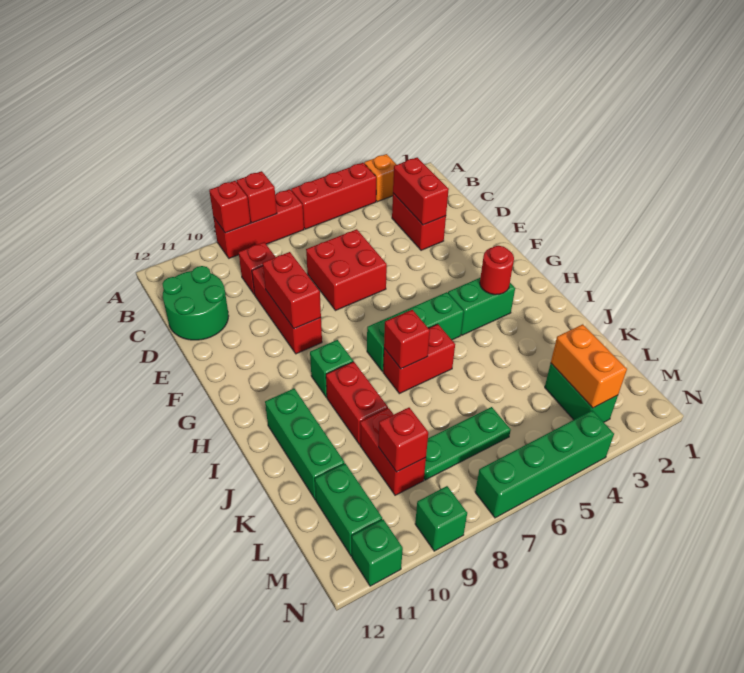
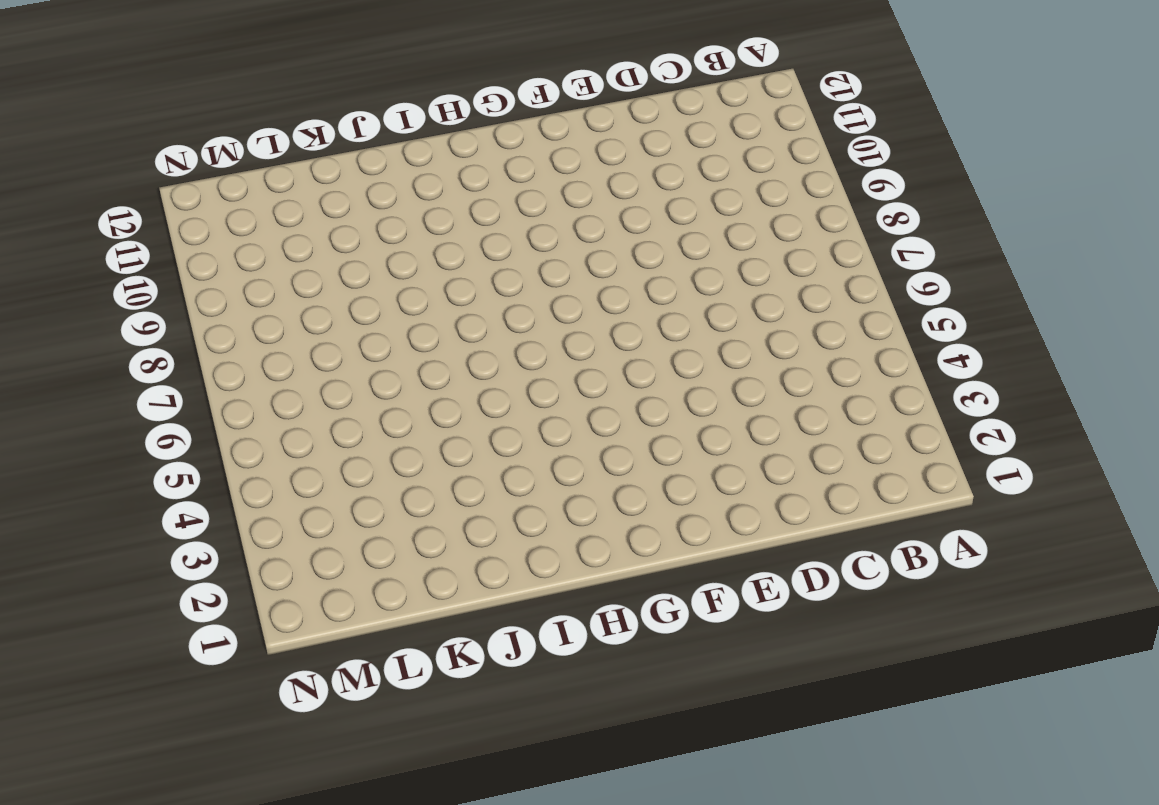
none -> orange 1x1 brick [364,154,397,202]
none -> red 1x3 brick [291,163,376,229]
none -> red 1x3 brick [214,189,304,258]

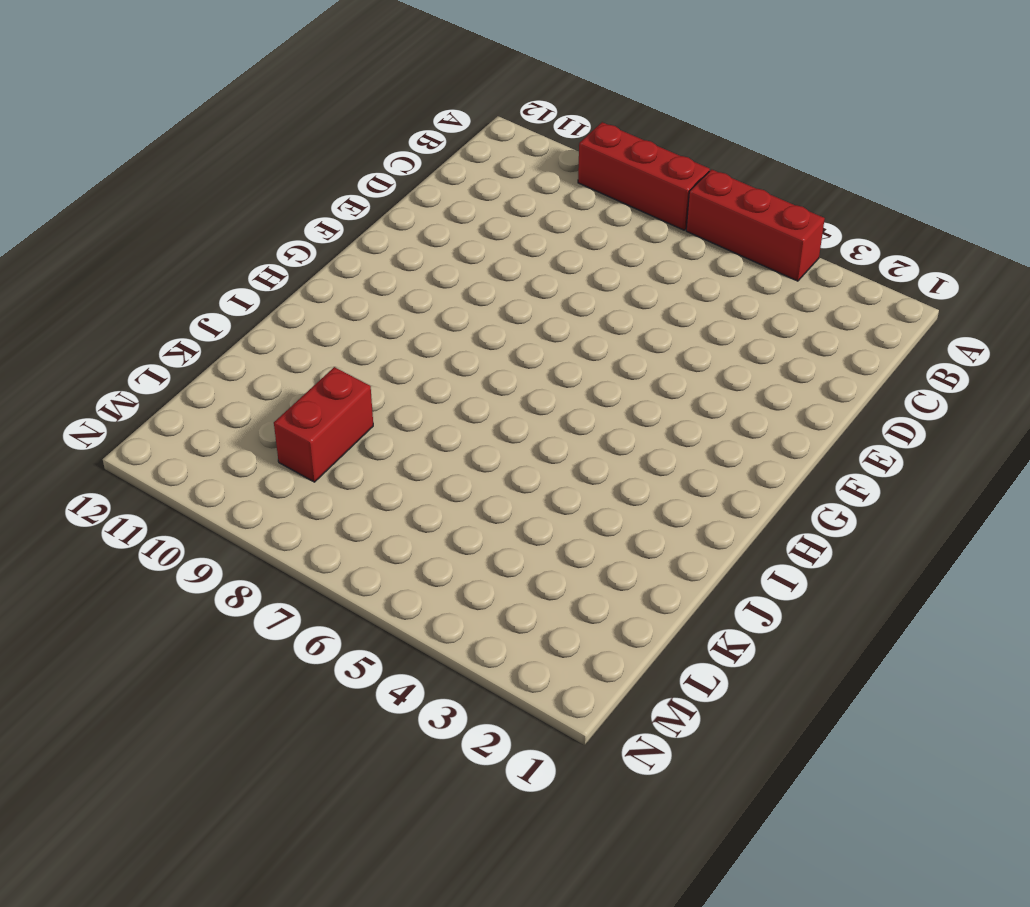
none -> orange 1x1 brick [364,154,397,202]
none -> red 1x2 brick [392,193,446,250]
none -> red 1x1 brick [239,242,275,295]

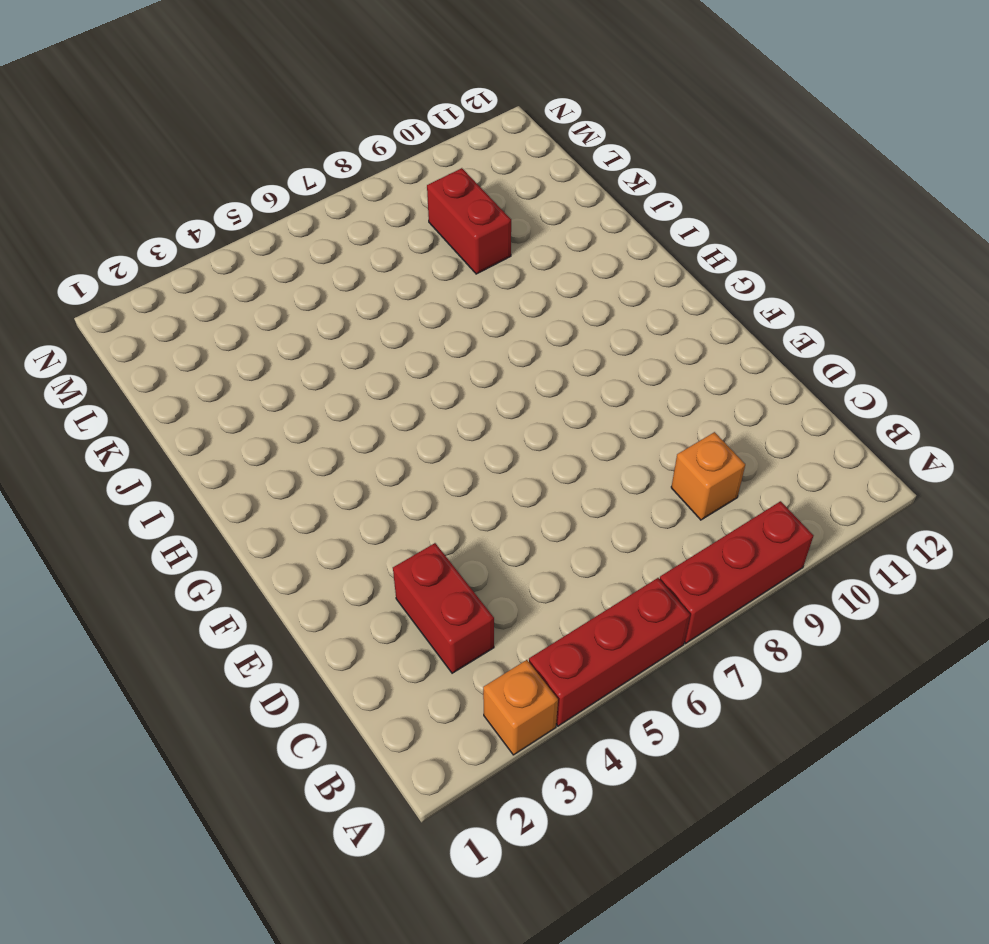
orange 1x1 brick [671,432,745,520] -> red 1x1 brick [239,242,275,295]
none -> green 2x2 round brick [162,266,229,340]
none -> red 2x2 brick [306,229,387,311]
none -> red 1x3 brick [252,266,322,354]

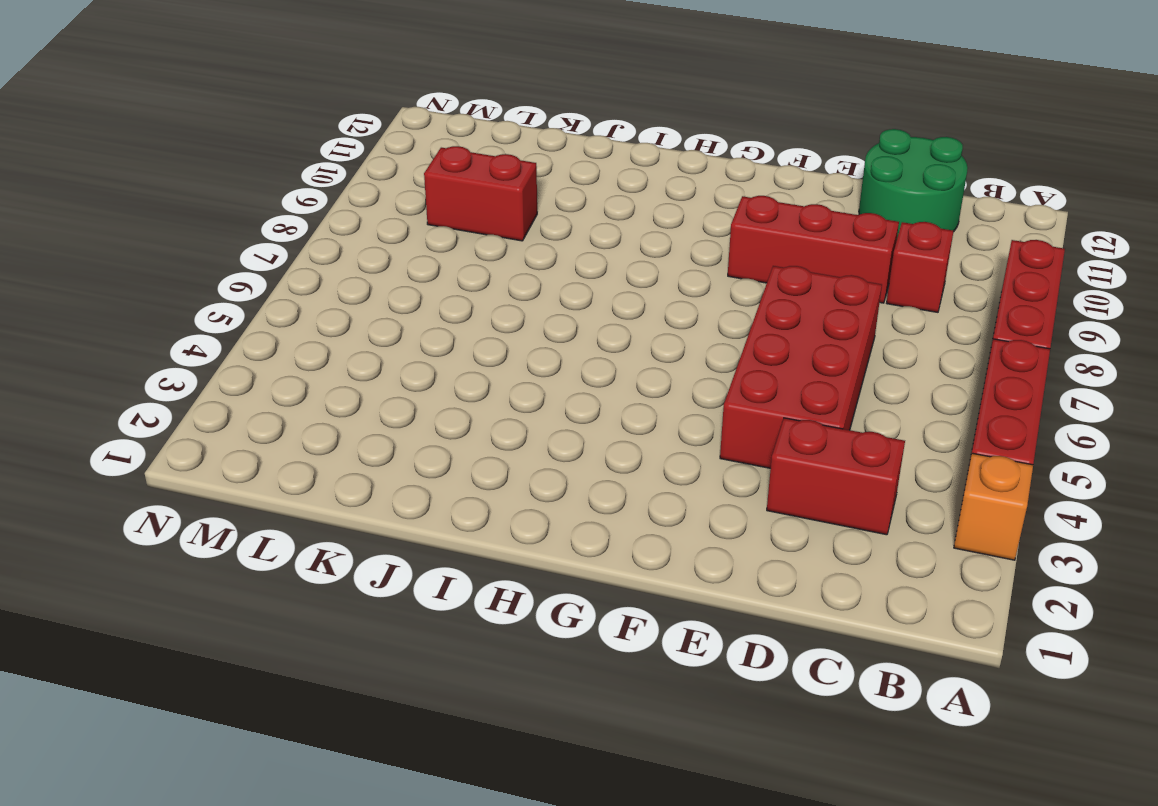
red 2x4 brick [720,266,882,468] -> red 2x2 brick [306,229,387,311]
none -> green 1x2 brick [448,278,515,335]
none -> green 1x3 brick [367,292,464,372]
none -> green 1x1 brick [310,340,353,397]

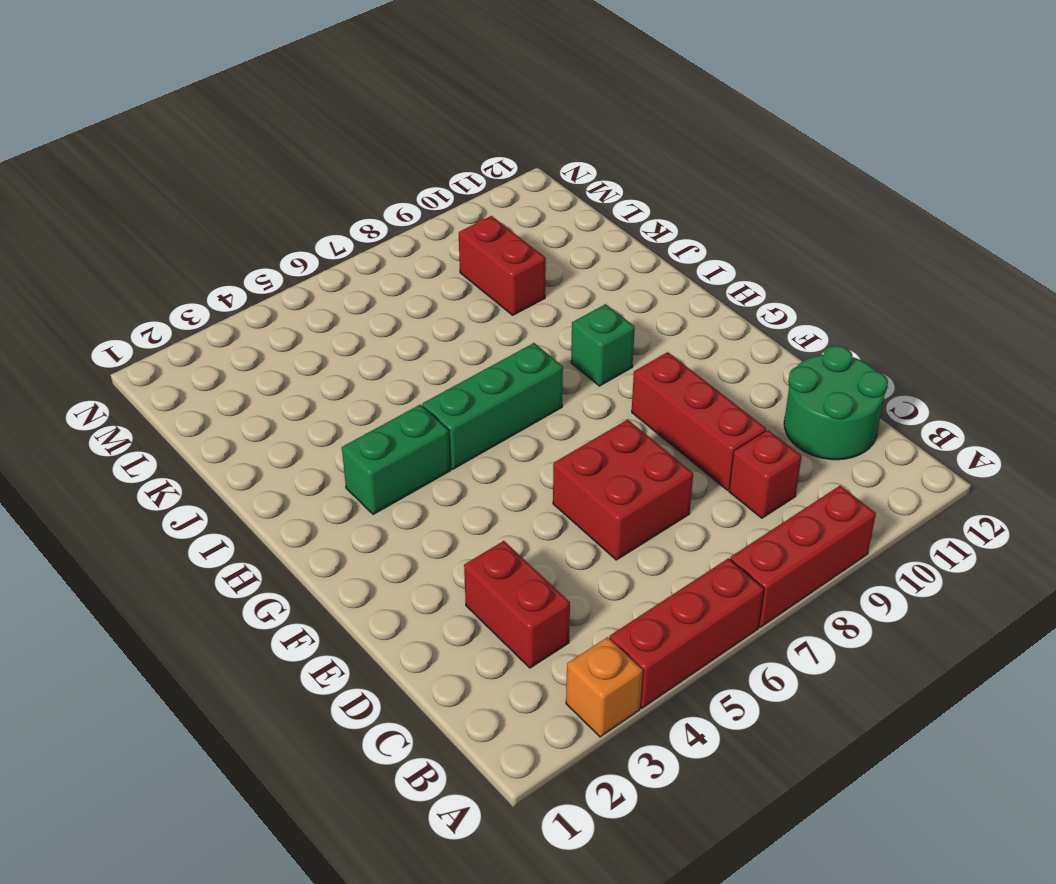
none -> red 1x2 brick [383,324,455,394]
none -> red 1x2 brick [326,362,388,444]
none -> green 1x3 brick [265,388,345,500]

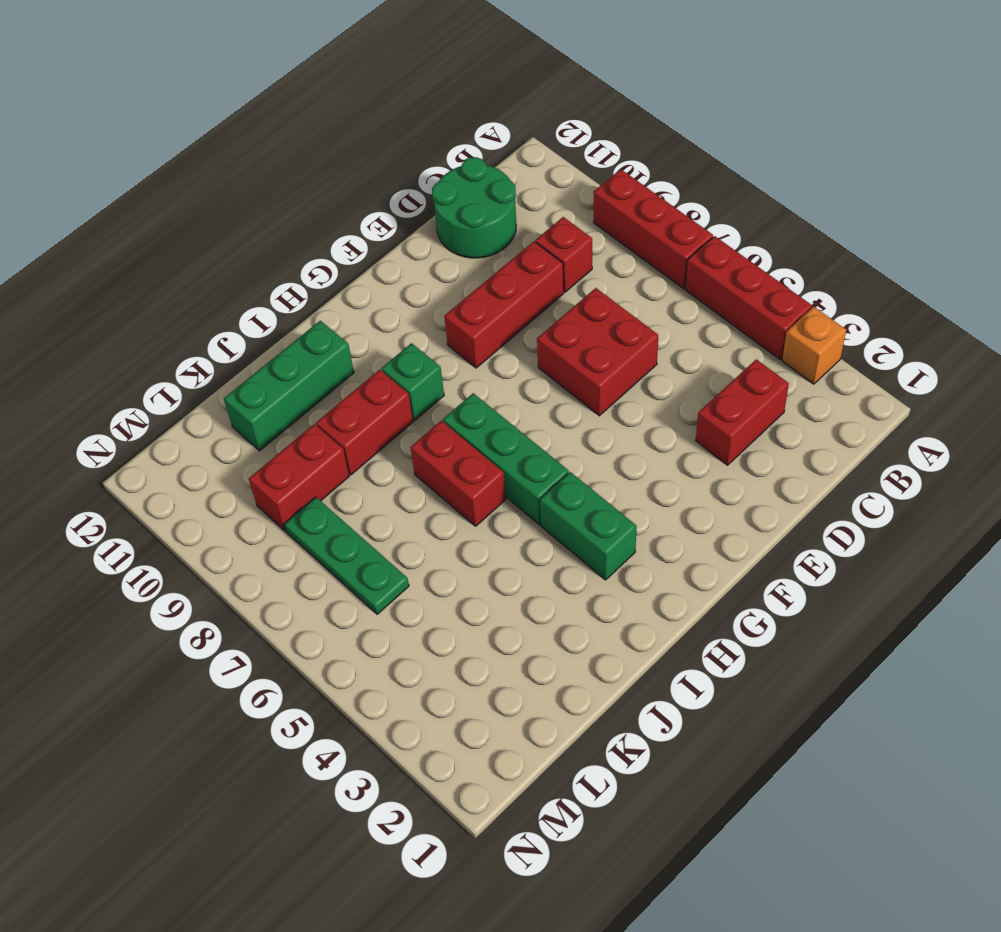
none -> green 1x2 brick [545,363,618,422]
none -> green 1x2 brick [315,464,382,556]
none -> green 1x4 brick [475,410,614,518]

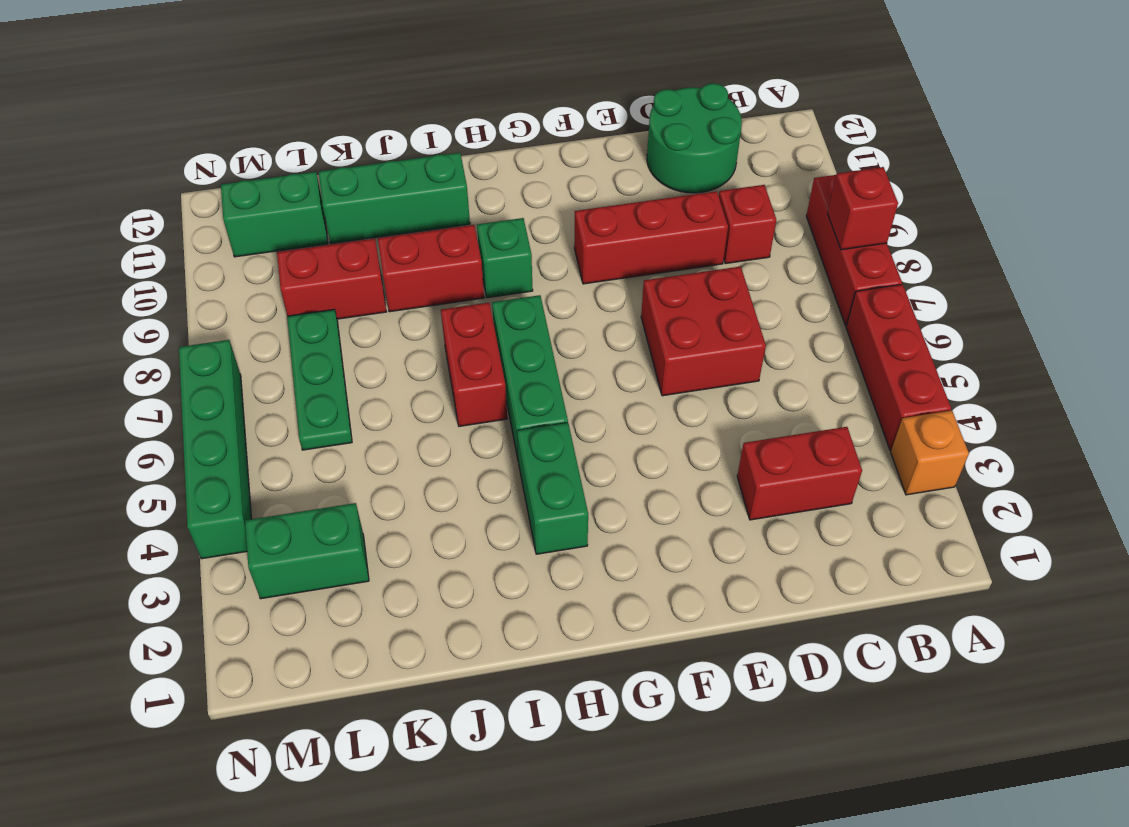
none -> green 1x1 brick [415,486,467,551]
none -> green 1x1 brick [352,519,403,586]
none -> red 1x1 brick [209,181,251,233]

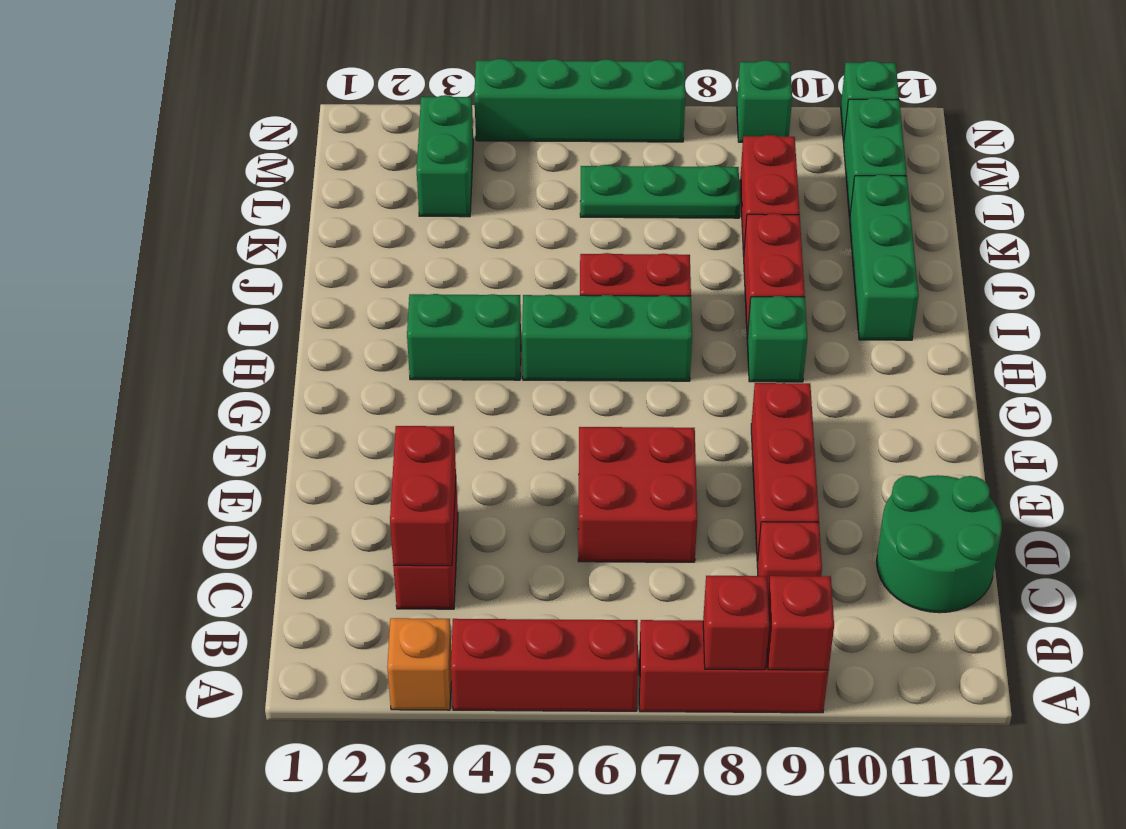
none -> red 1x2 brick [263,252,321,329]
none -> red 1x1 round brick [480,246,514,295]
none -> red 1x1 brick [384,310,430,369]

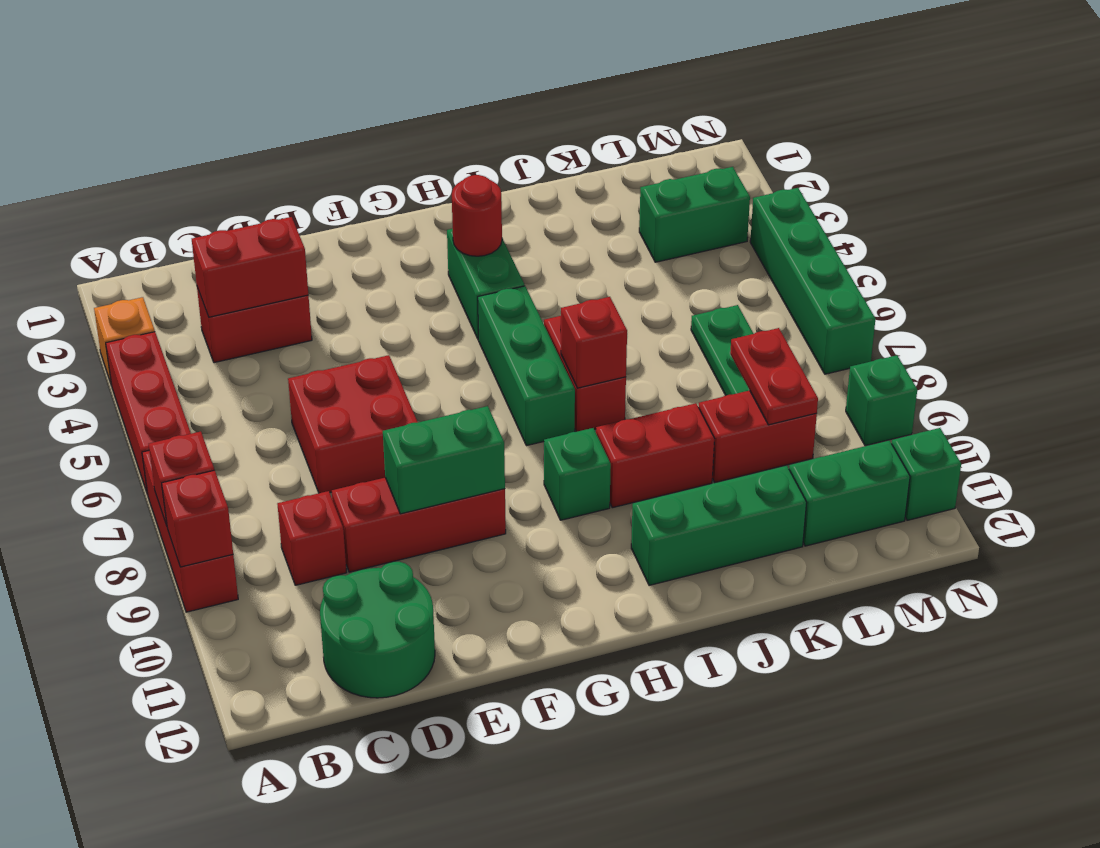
green 1x2 brick [383,406,505,514] -> red 1x2 brick [263,252,321,329]
red 1x2 plate [730,328,818,425] -> red 1x1 brick [378,408,428,472]
none -> orange 1x2 brick [551,324,627,408]

